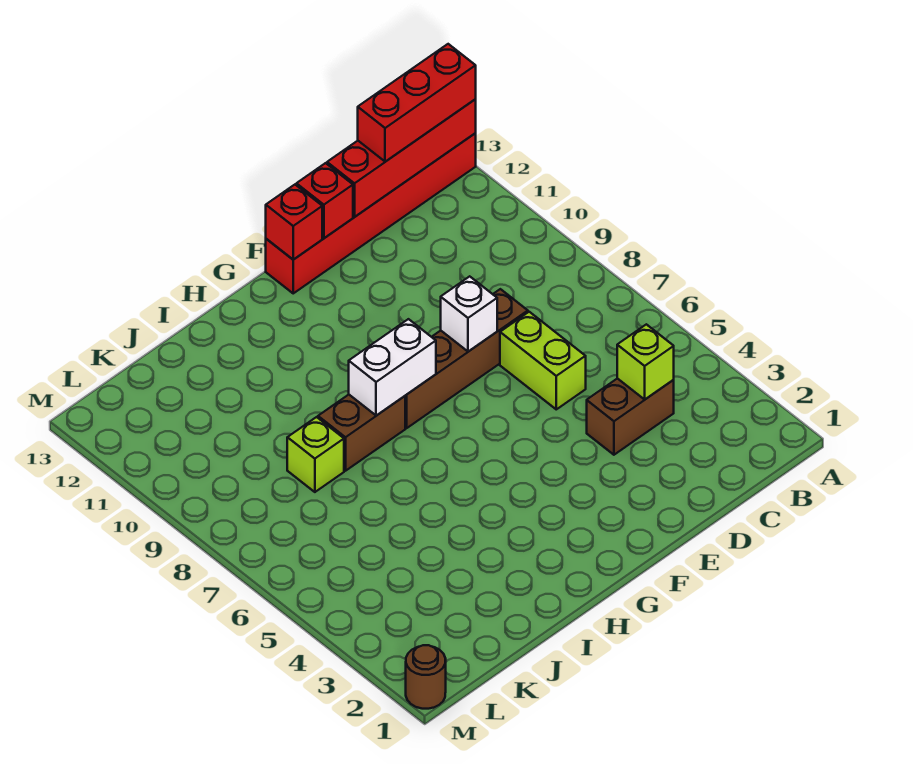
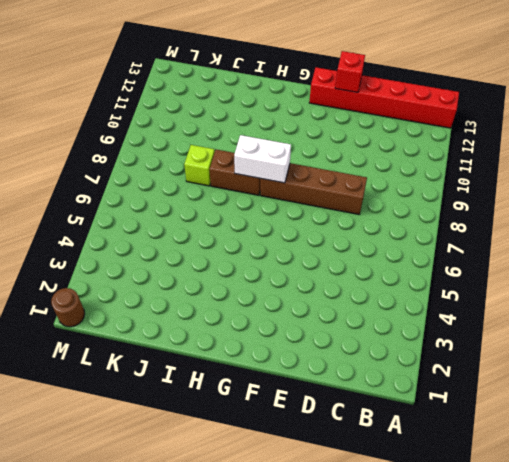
none -> brown 1x2 brick [587,378,674,455]
none -> lime 1x2 brick [500,312,586,409]
none -> red 1x4 brick [327,99,476,217]

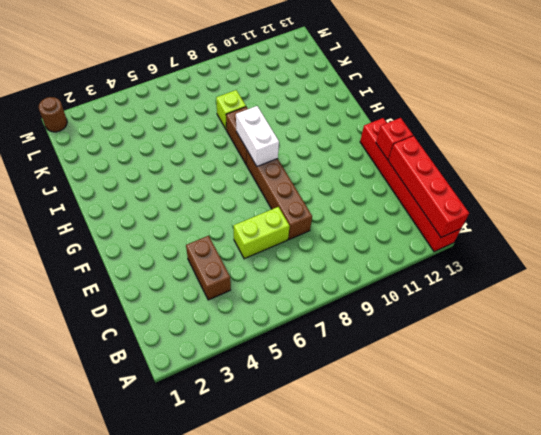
none -> lime 1x1 brick [617,324,674,399]
none -> white 1x1 brick [441,276,497,352]
none -> red 1x1 brick [266,185,322,260]

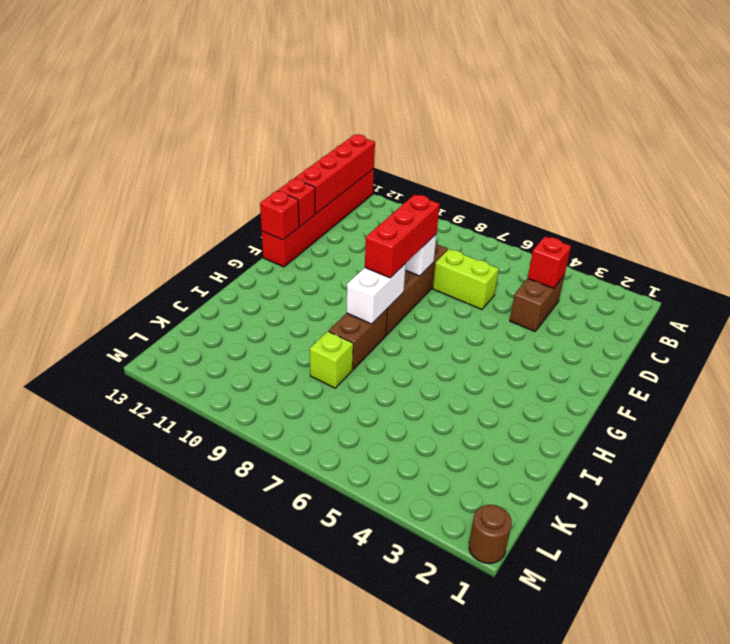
red 1x1 brick [528,236,571,289] -> lime 1x1 brick [617,324,674,399]
red 1x3 brick [365,194,440,278] -> red 1x3 brick moved to [358,44,476,162]

